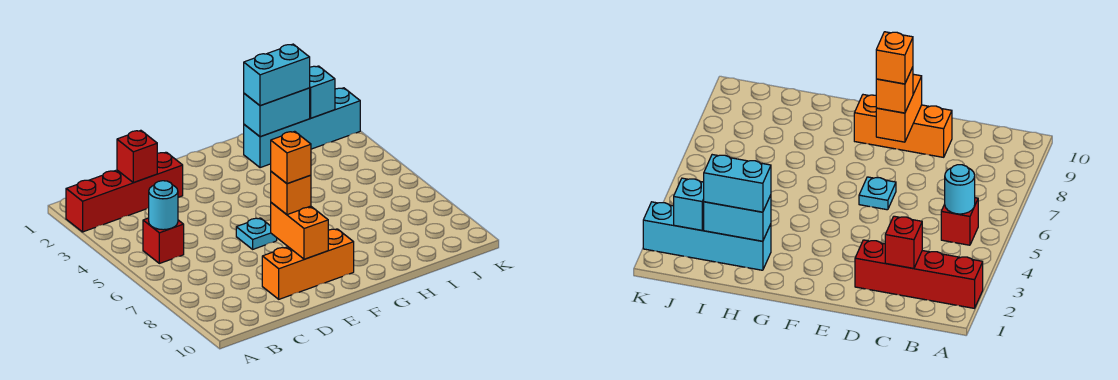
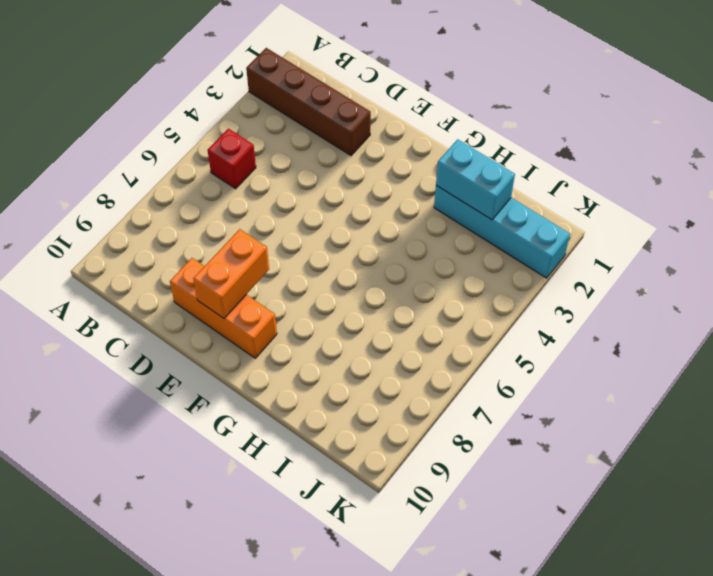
brown 1x4 brick [246,48,371,156] -> red 1x4 brick [66,152,183,232]
none -> cyan 1x1 plate [236,218,277,249]
none -> cyan 1x1 round brick [149,181,178,230]
none -> red 1x1 brick [117,130,157,183]

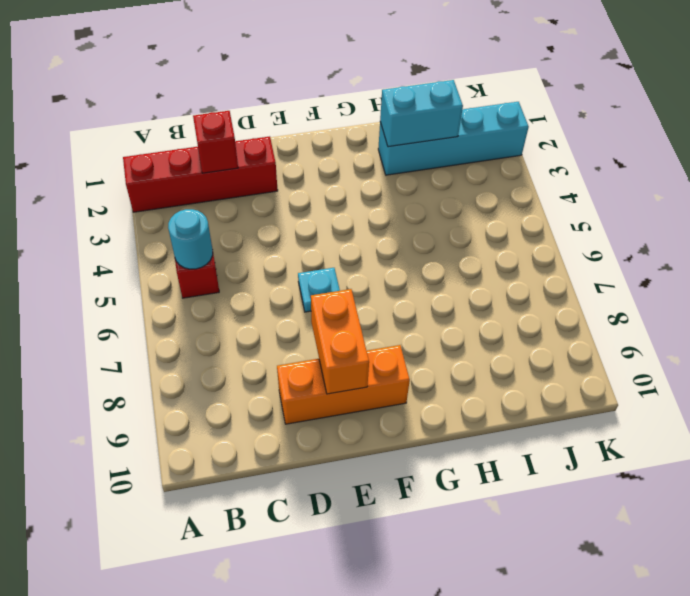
none -> cyan 1x1 brick [310,66,335,118]
none -> orange 1x1 brick [271,172,311,215]
none -> cyan 1x2 brick [244,44,310,106]

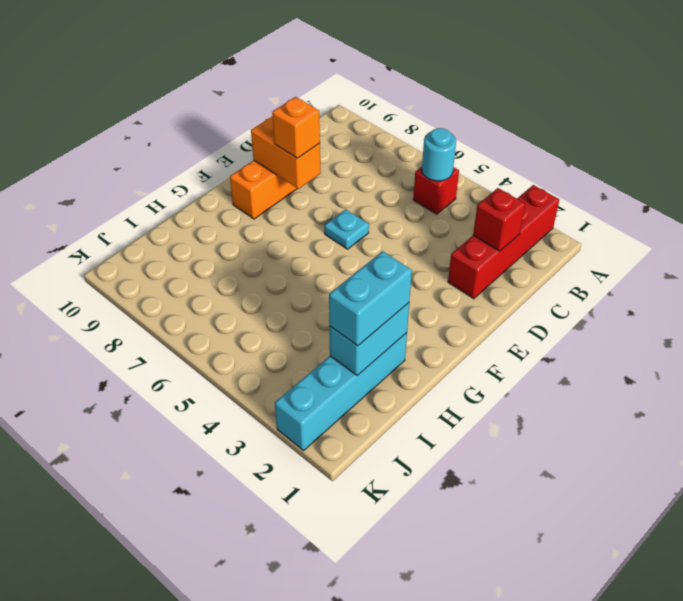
none -> cyan 1x1 brick [310,66,335,118]
none -> orange 1x1 brick [271,131,311,184]

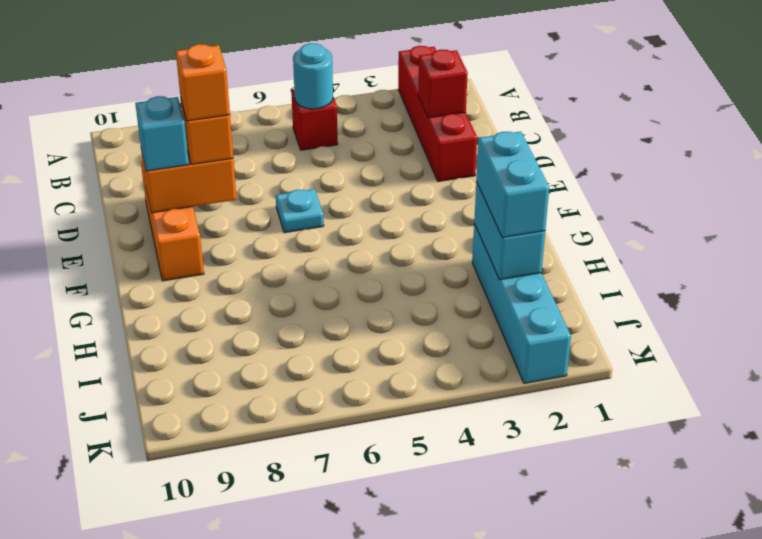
cyan 1x1 brick [135,96,189,171] -> cyan 1x1 brick moved to [310,66,335,118]

